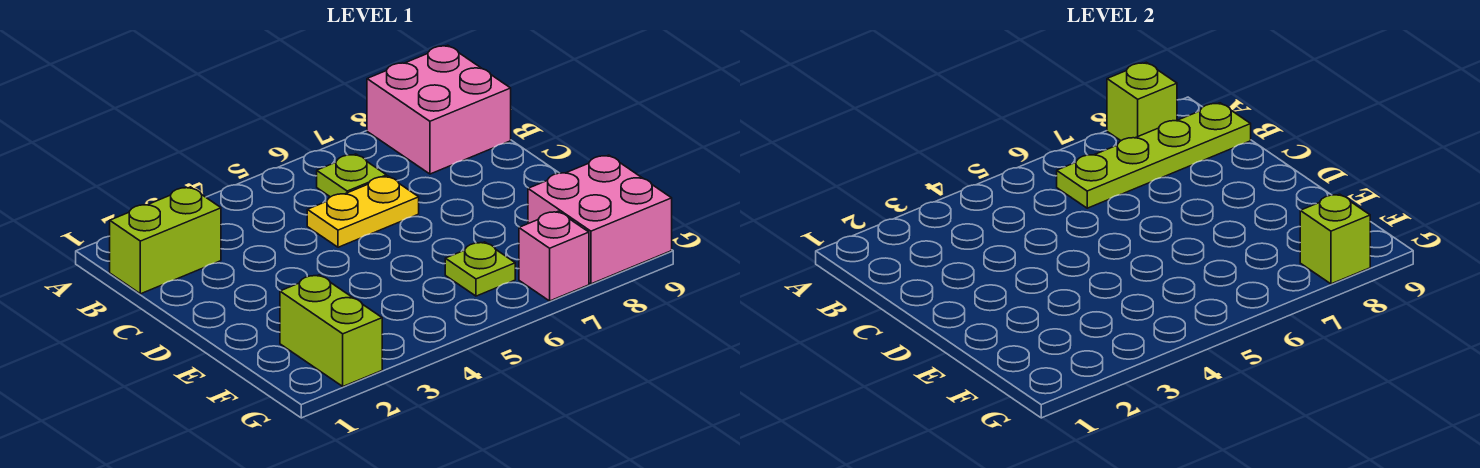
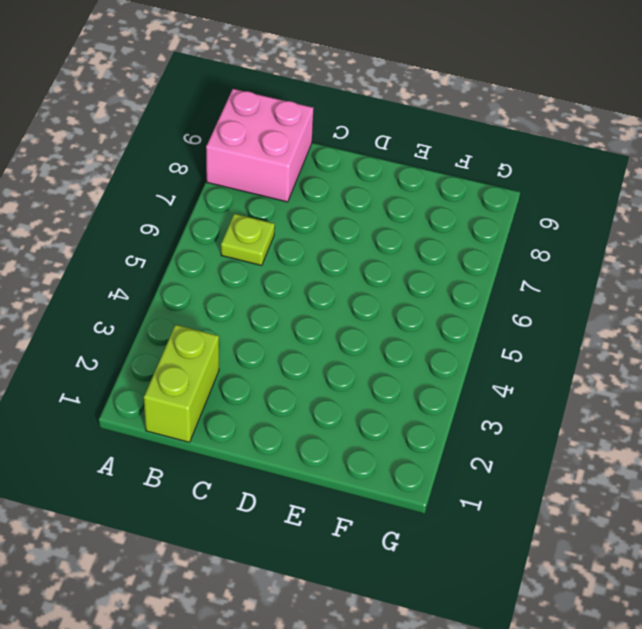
none -> yellow 1x2 plate [307,176,419,247]
none -> lime 1x2 brick [280,275,382,386]

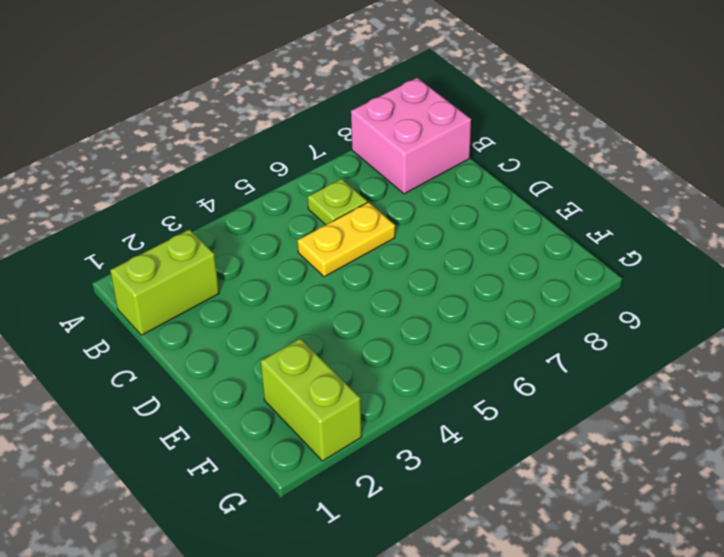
none -> lime 1x1 plate [445,242,515,296]
none -> pink 2x2 brick [528,155,672,284]

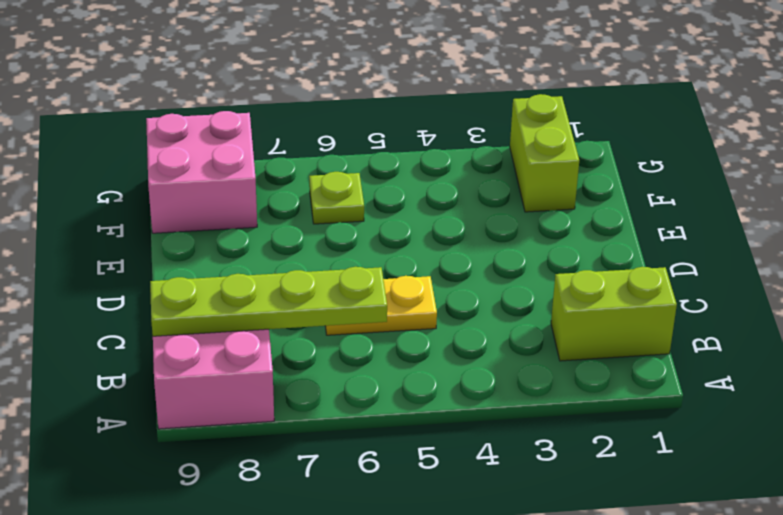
none -> lime 1x1 plate [317,154,387,197]
none -> pink 1x1 brick [519,211,589,301]

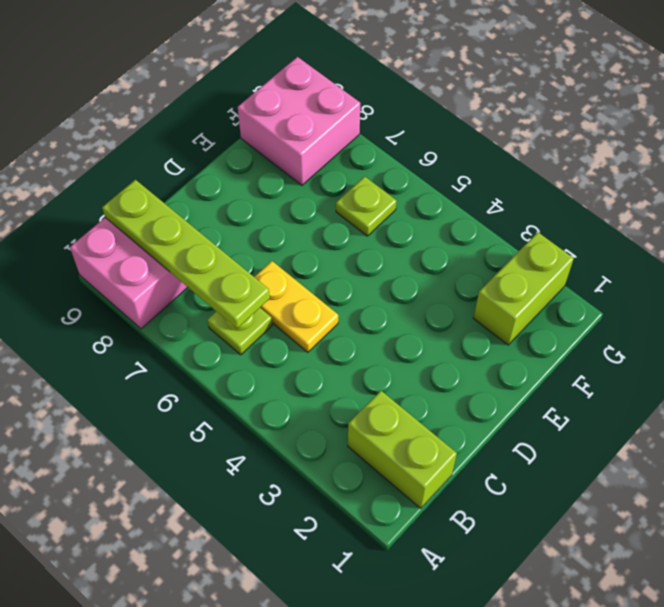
none -> pink 1x1 brick [519,211,589,301]
none -> lime 1x1 brick [1107,62,1177,141]

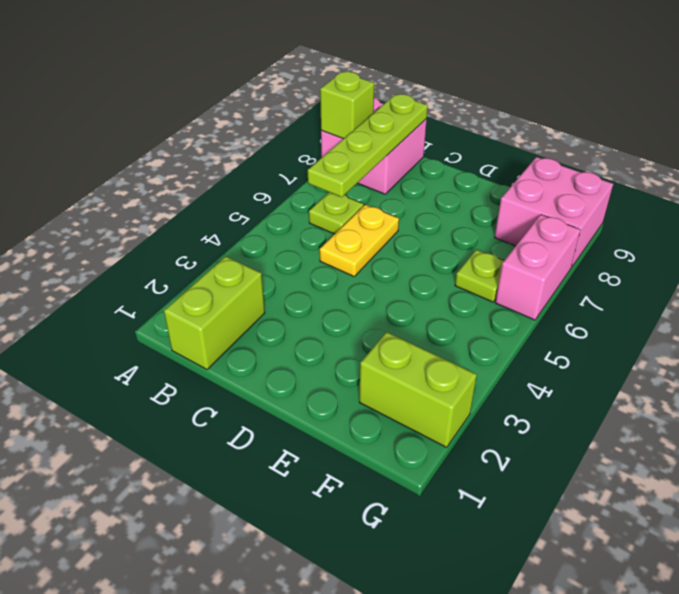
pink 1x2 brick [495,215,580,320] -> pink 1x1 brick [519,211,589,301]
none -> lime 1x1 brick [1300,194,1370,284]

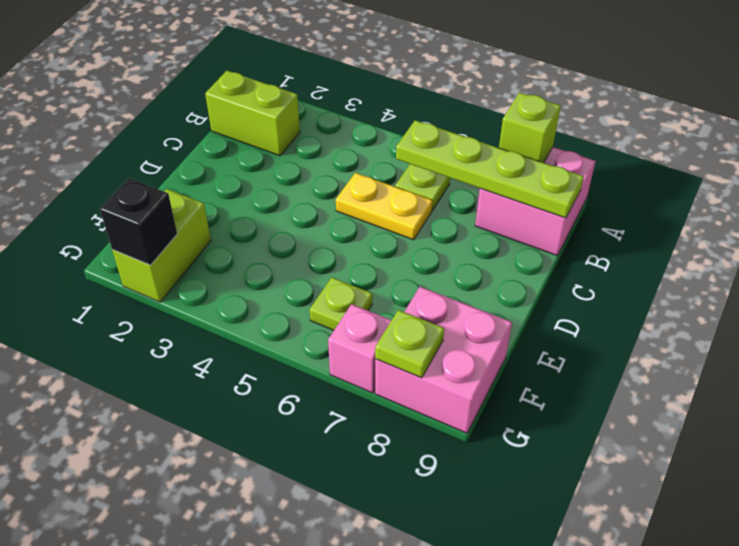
black 1x1 brick [100,178,177,265] -> none
lime 1x1 plate [375,310,444,378] -> lime 1x1 brick [1300,194,1370,284]

